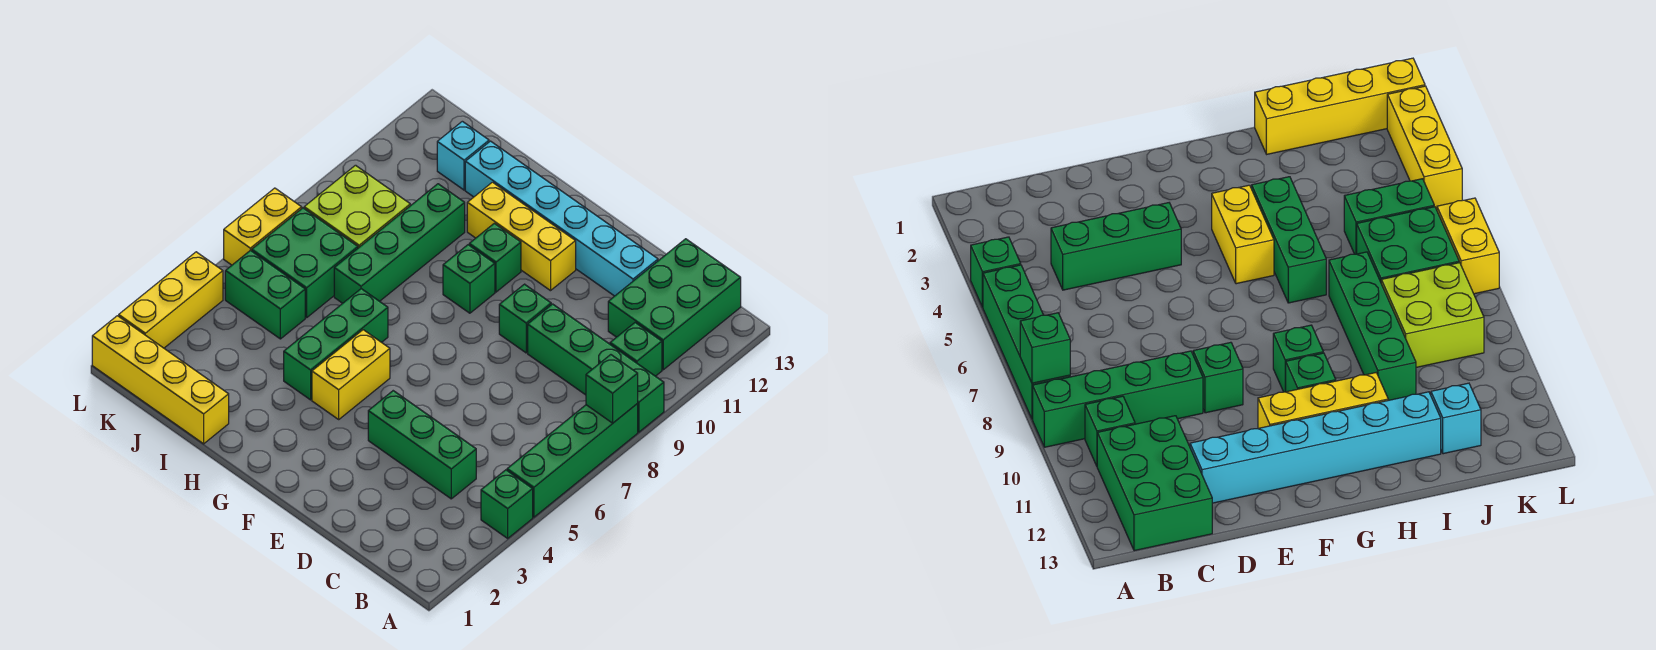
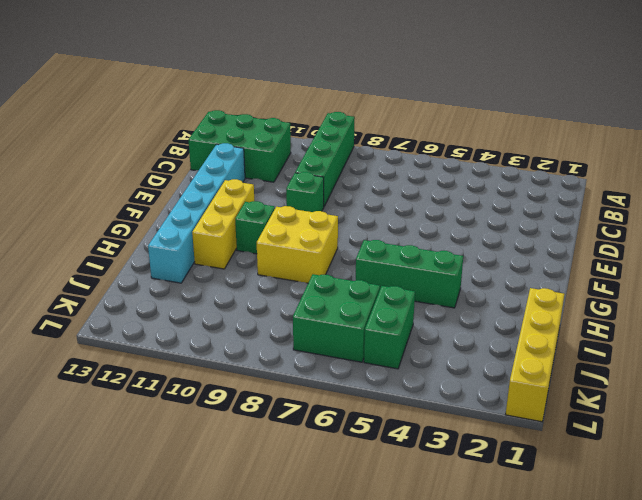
yellow 2x2 brick [257,206,338,283] -> green 1x1 brick [443,245,495,313]
none -> green 1x1 brick [481,470,533,538]
none -> green 1x4 brick [507,404,638,517]
none -> green 1x1 brick [610,322,662,376]

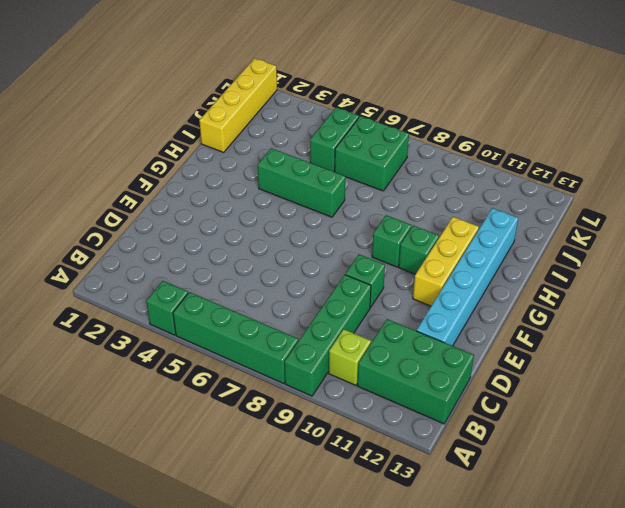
lime 1x1 brick [329,329,371,385] -> green 1x1 brick [610,322,662,376]
none -> green 1x3 brick [368,391,476,499]
none -> yellow 1x2 brick [312,330,390,419]
none -> green 1x4 brick [334,184,465,303]

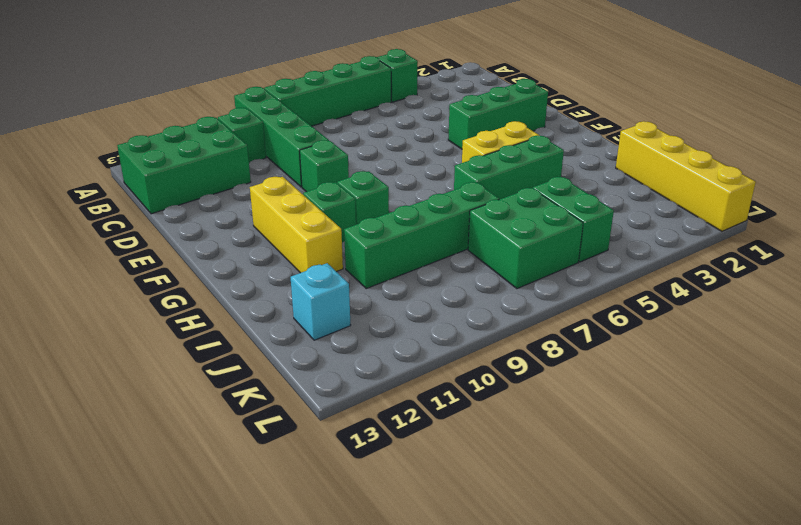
green 1x3 brick [448,79,548,149] -> green 1x3 brick turned to [368,391,476,499]
none -> cyan 1x6 brick [465,141,658,296]
none -> lime 2x2 brick [304,165,410,248]
none -> yellow 1x3 brick [119,252,223,348]

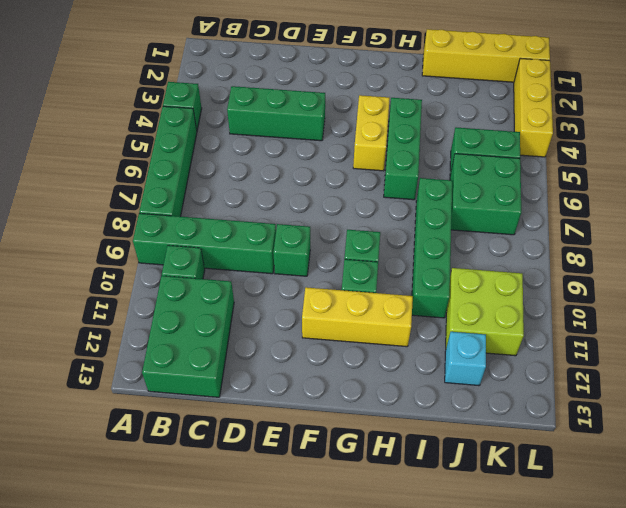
lime 2x2 brick [446,268,524,356] -> lime 2x2 brick moved to [304,165,410,248]
none -> cyan 1x6 brick [465,141,658,296]
none -> yellow 1x2 brick [224,188,302,265]
none -> green 1x1 brick [586,355,638,423]

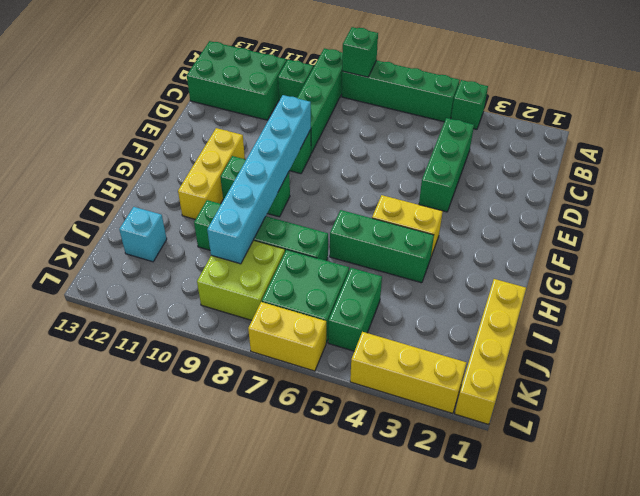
cyan 1x6 brick [207,95,311,264] -> cyan 1x6 brick moved to [465,141,658,296]

